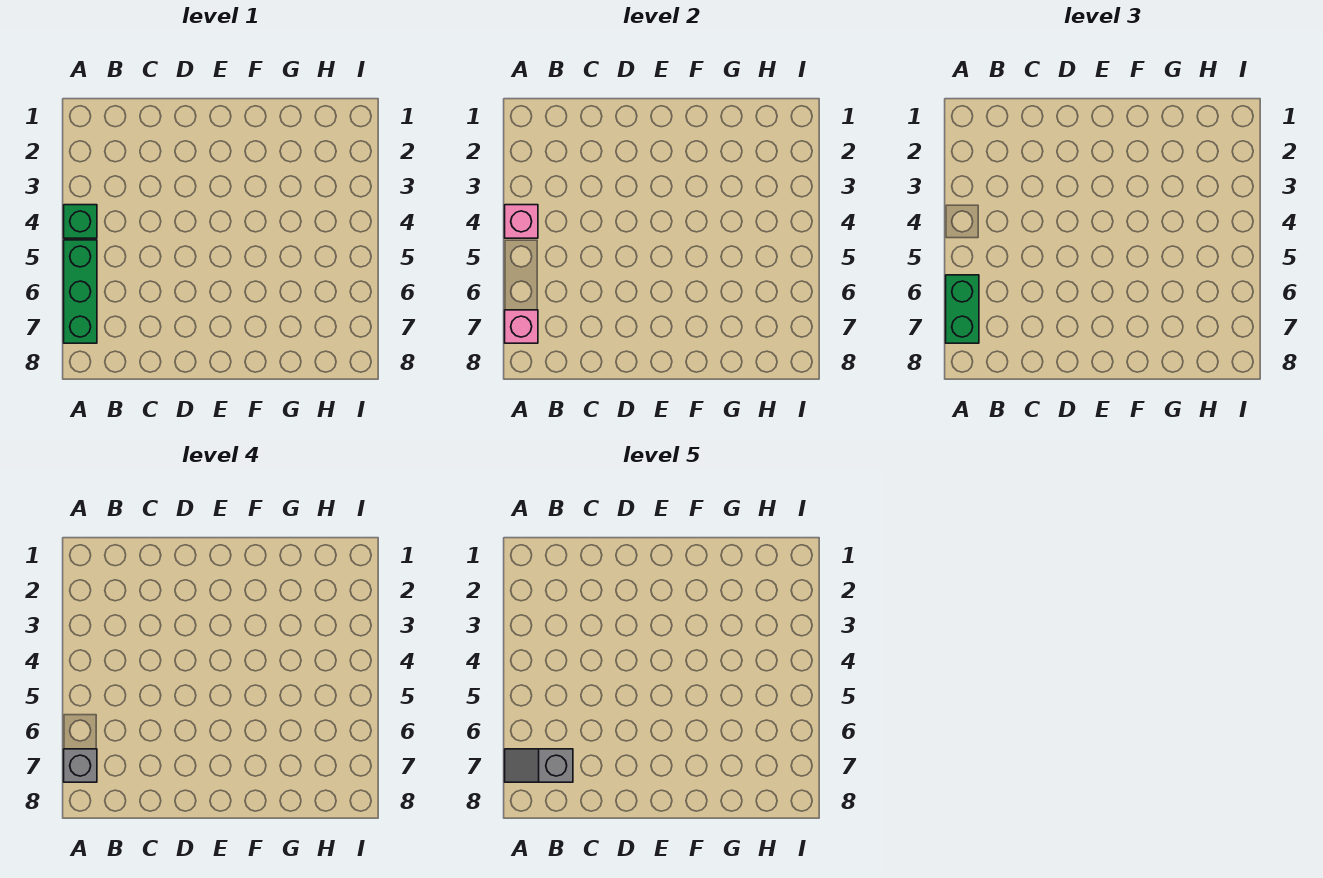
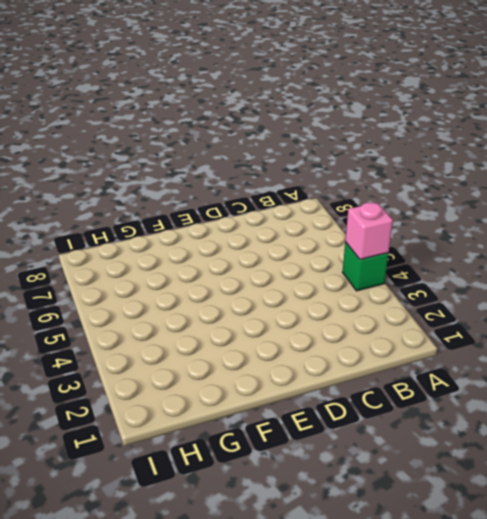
none -> green 1x3 brick [64,240,97,343]
none -> pink 1x1 brick [505,310,538,343]

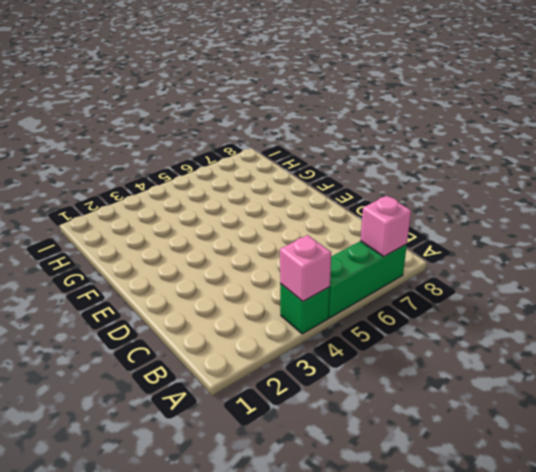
none -> green 1x2 brick [946,275,979,343]
none -> grey 1x1 brick [64,749,97,782]

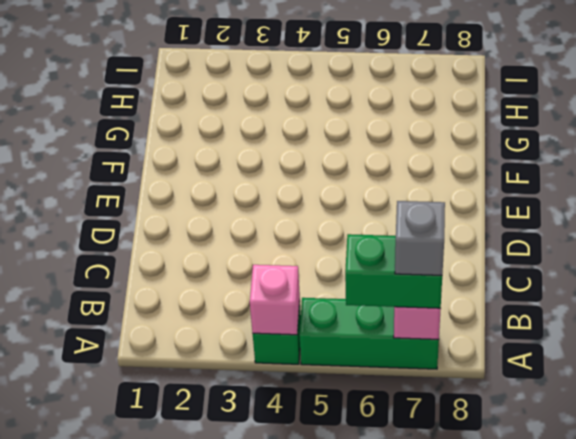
none -> grey 1x2 slope [505,749,573,782]

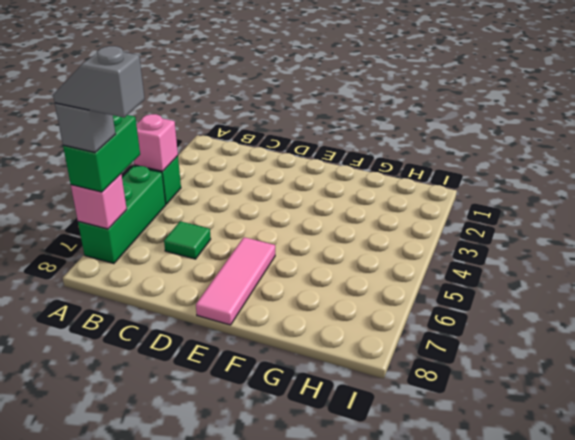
green 1x1 tile [164,221,211,259] -> none
pink 1x3 tile [196,237,275,325] -> none

